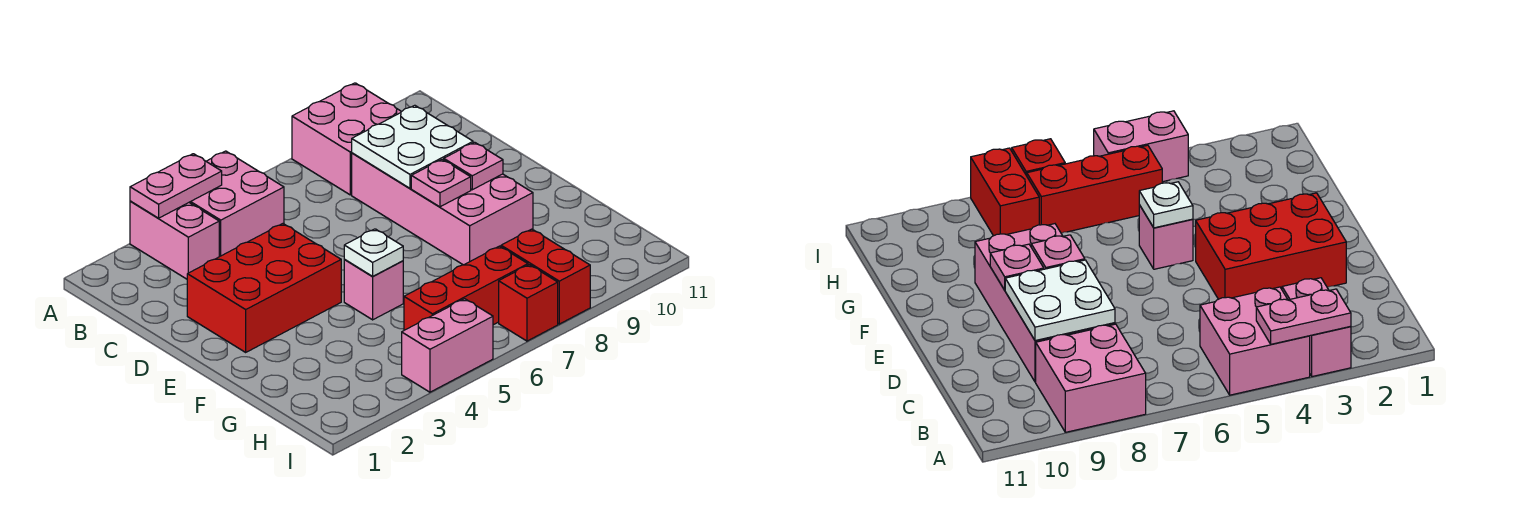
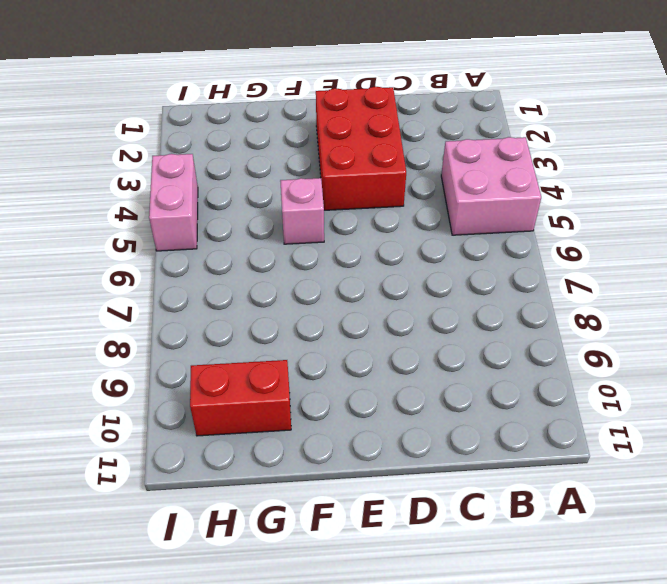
red 1x2 brick [190,360,291,436] -> red 1x2 brick moved to [501,229,590,324]
none -> pink 1x2 brick [130,201,219,279]
none -> pink 2x2 brick [292,83,402,195]
none -> pink 2x4 brick [352,153,533,265]

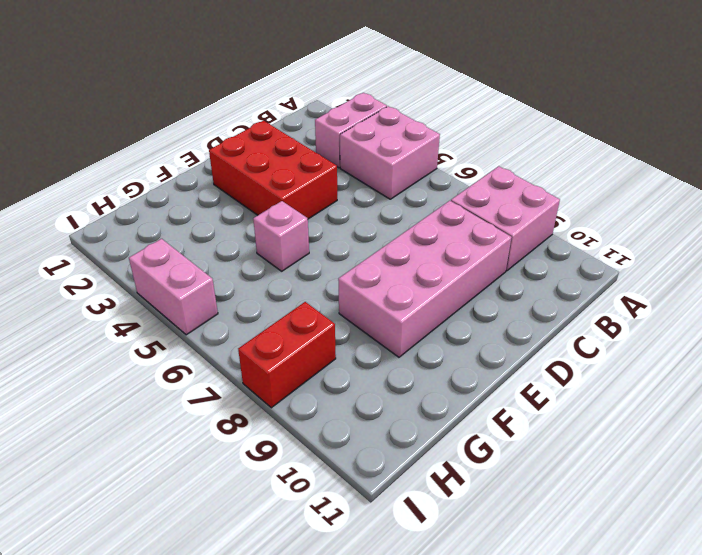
none -> red 1x3 brick [404,246,528,330]
none -> red 1x1 brick [499,265,558,341]
none -> pink 1x2 plate [130,154,222,218]

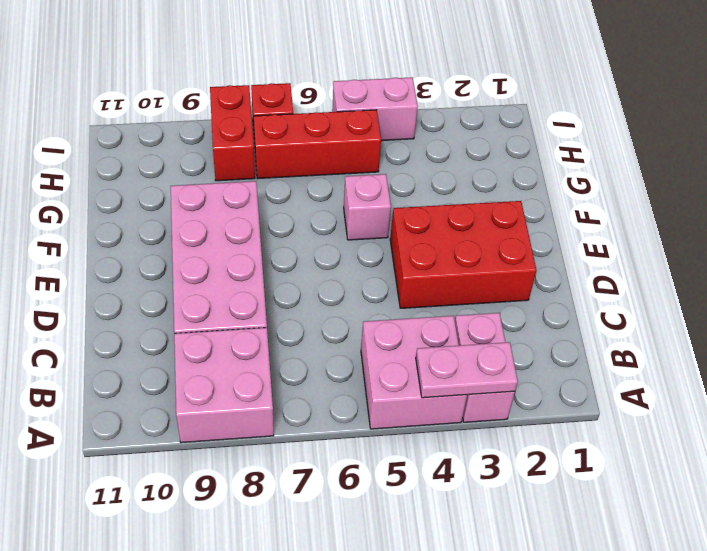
none -> white 2x2 plate [352,105,473,188]
none -> pink 1x1 plate [411,159,471,207]
none -> pink 1x1 plate [444,142,503,190]

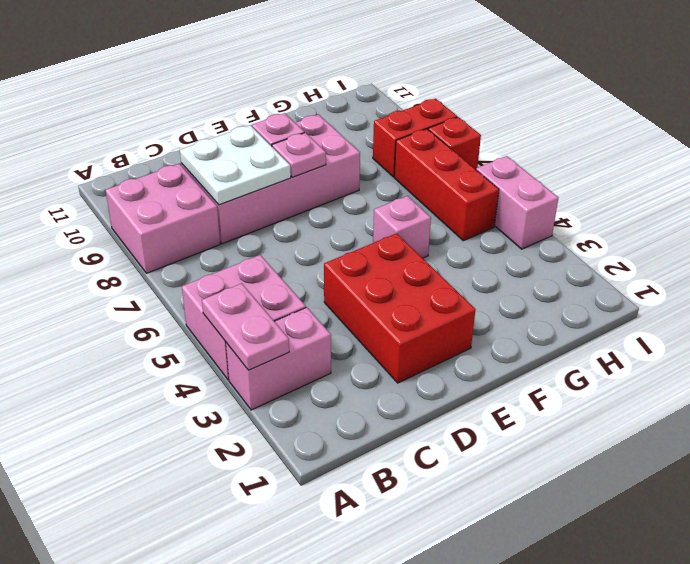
none -> white 1x1 plate [344,229,403,276]

